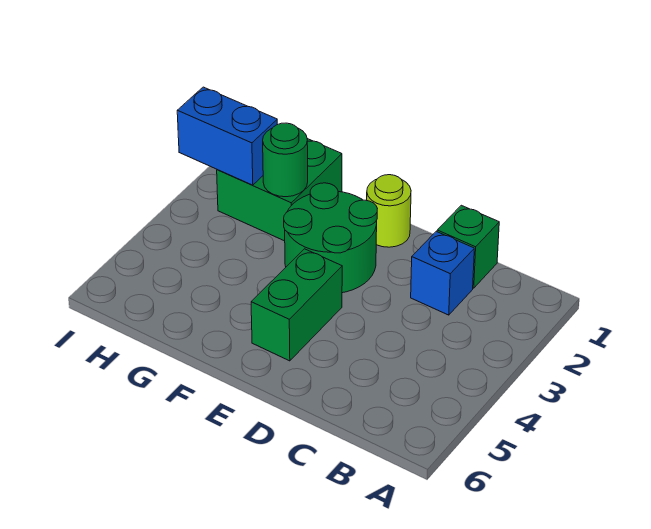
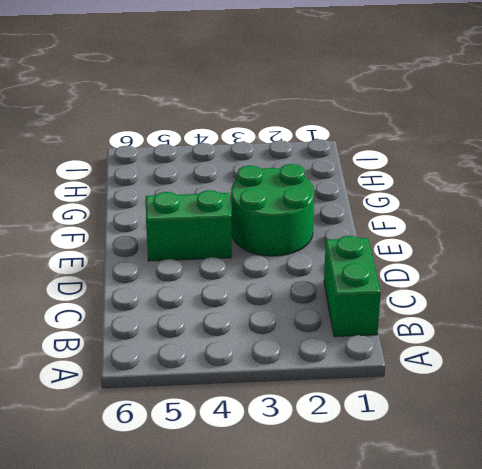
green 1x2 brick [324,236,381,337] -> green 1x1 brick [437,205,499,288]
none -> blue 1x1 brick [411,231,474,315]
none -> lime 1x1 round brick [367,175,411,247]

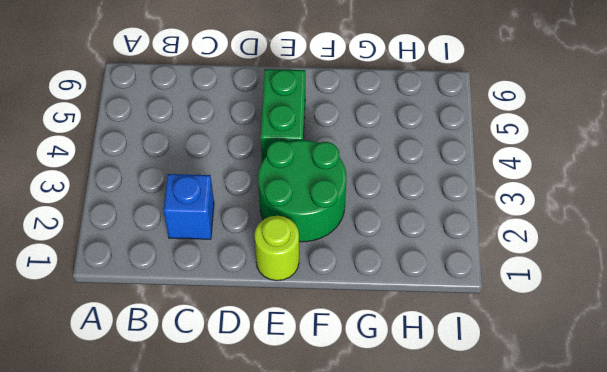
none -> green 1x1 brick [437,205,499,288]
none -> green 2x2 brick [217,139,342,241]

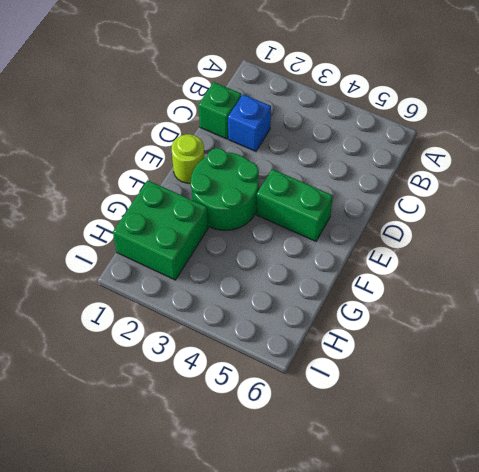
none -> green 1x1 round brick [263,123,308,197]
none -> blue 1x2 brick [177,87,277,185]

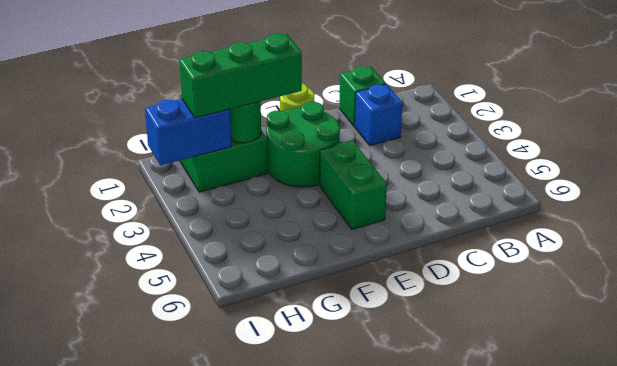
green 1x3 brick [179,34,302,118] -> none

